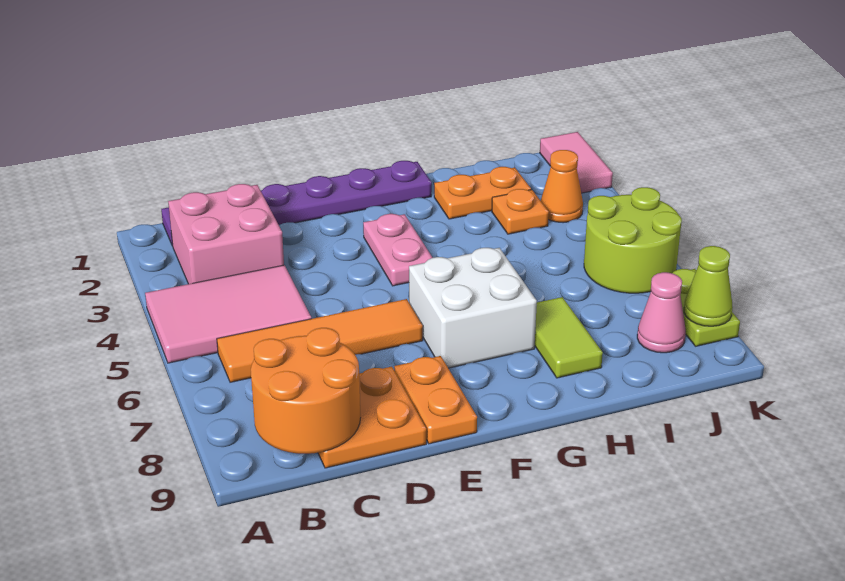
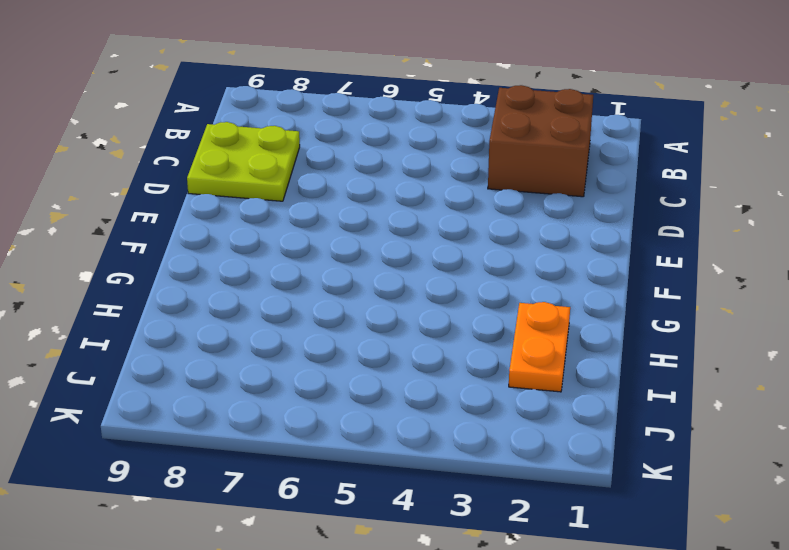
brown 2x2 brick [488,85,593,197] -> pink 2x2 brick [168,184,284,284]
lime 2x2 plate [187,122,300,201] -> orange 2x2 plate [318,367,426,468]
none -> pink 2x3 tile [145,265,311,363]
none -> purple 1x6 plate [161,161,432,246]
none -> orange 1x4 tile [217,299,423,382]

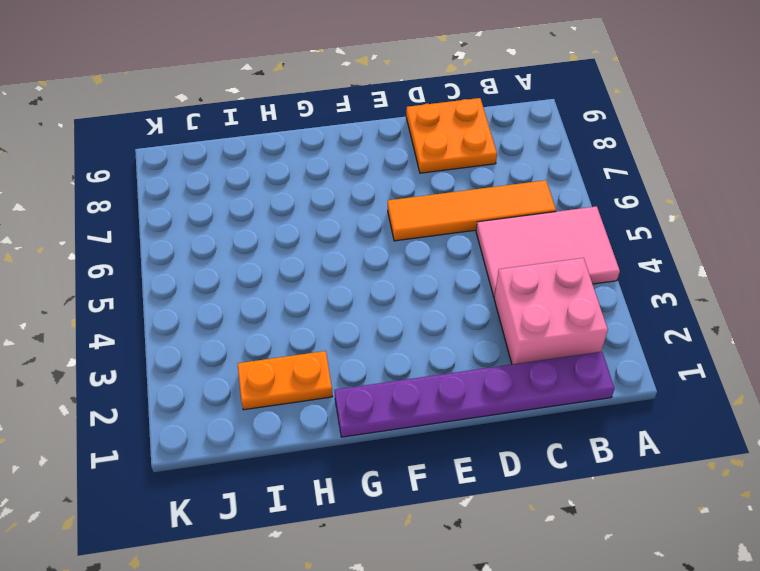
none -> orange 1x2 plate [394,356,477,444]
none -> pink 1x2 plate [363,214,433,286]
none -> white 2x2 brick [409,248,537,368]

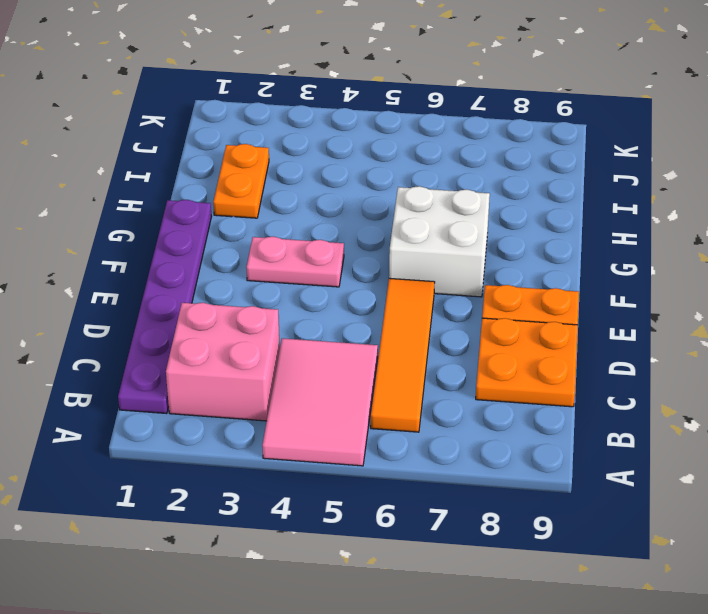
none -> lime 1x2 tile [535,297,603,378]
none -> orange 1x1 plate [492,189,549,234]
none -> orange 1x1 cone [541,150,583,223]

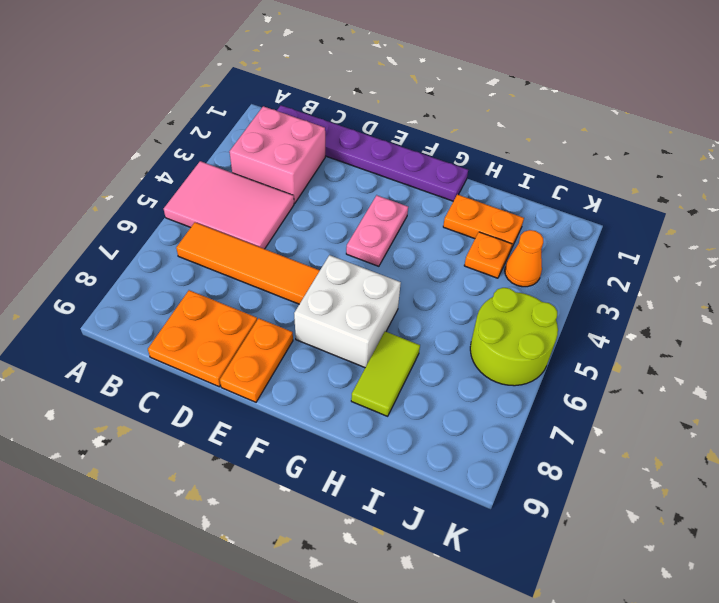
none -> pink 1x1 cone [637,272,686,353]
none -> pink 1x2 tile [540,132,613,193]
none -> lime 1x2 plate [673,269,740,346]

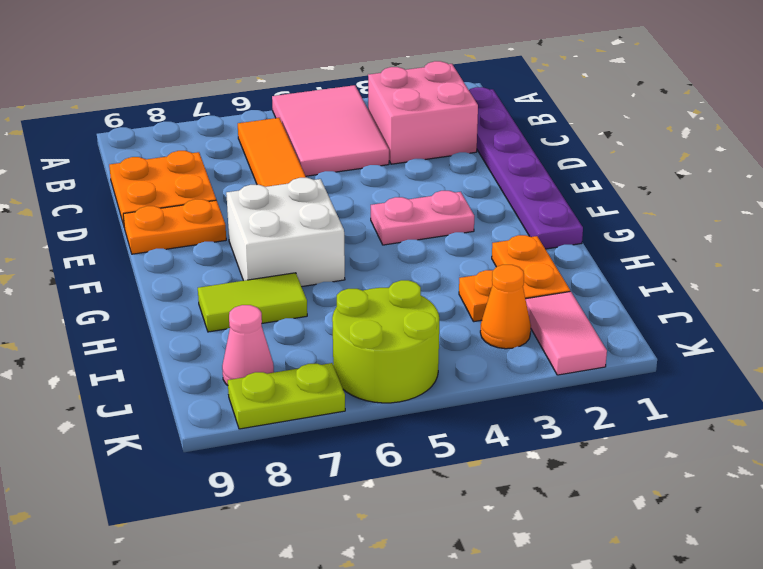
pink 1x2 tile [526,292,607,375] -> pink 1x2 tile turned to [540,132,613,193]
none -> orange 2x2 round brick [251,328,360,454]
none -> lime 1x1 cone [684,246,733,326]

